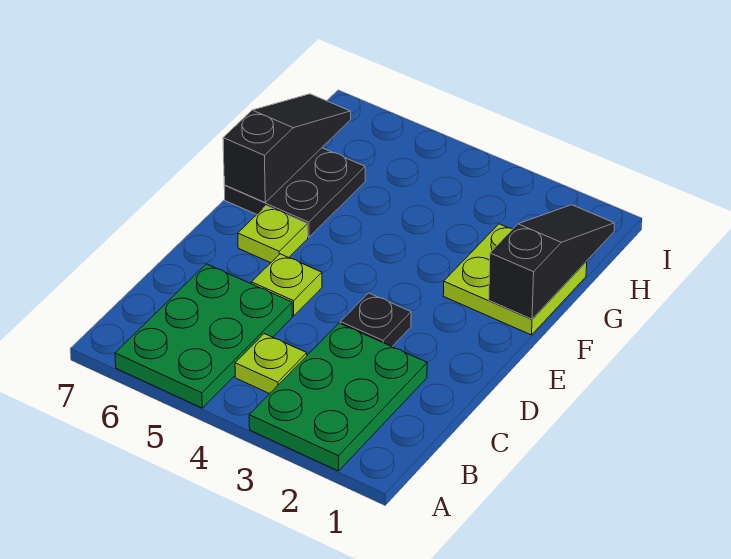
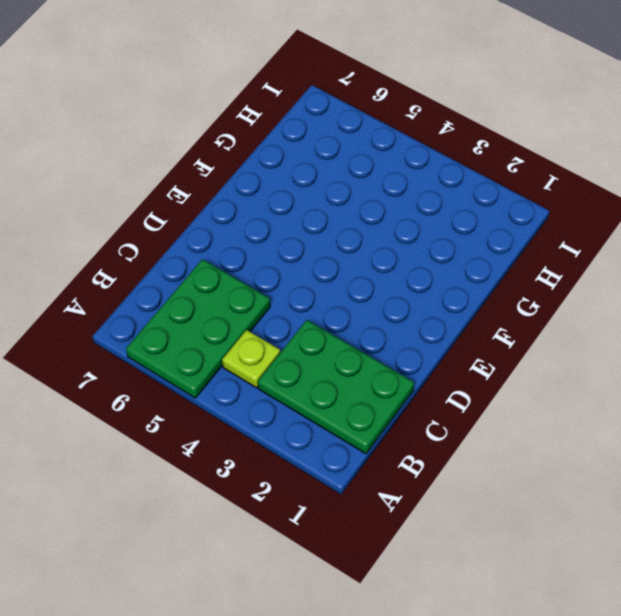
green 2x3 plate [258,320,414,454] -> green 2x3 plate turned to [249,323,427,471]
none -> black 1x1 plate [340,293,411,346]
none -> lime 1x1 plate [252,254,322,316]

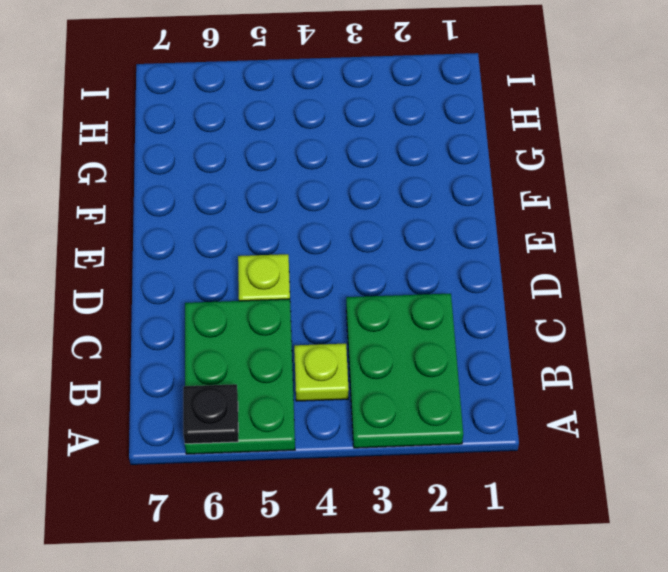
black 1x1 plate [183,384,238,444] -> black 1x1 plate moved to [340,293,411,346]
none -> lime 1x1 plate [238,206,308,263]
none -> lime 2x2 plate [443,224,587,335]

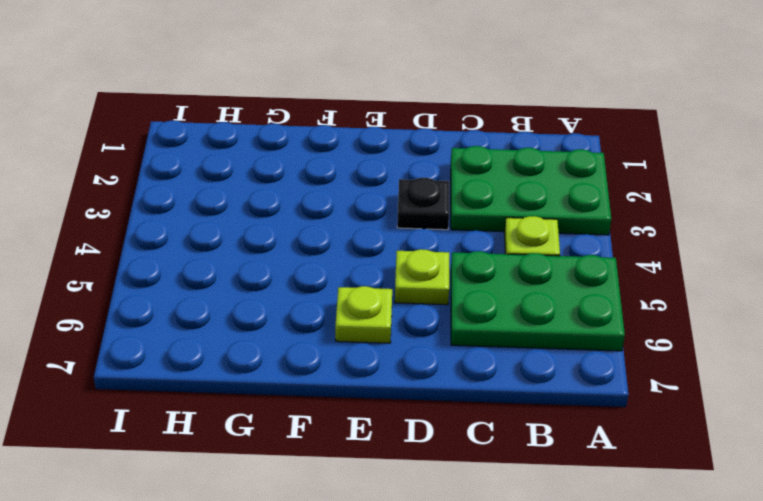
none -> lime 2x2 plate [443,224,587,335]
none -> black 2x2 plate [224,148,365,237]

